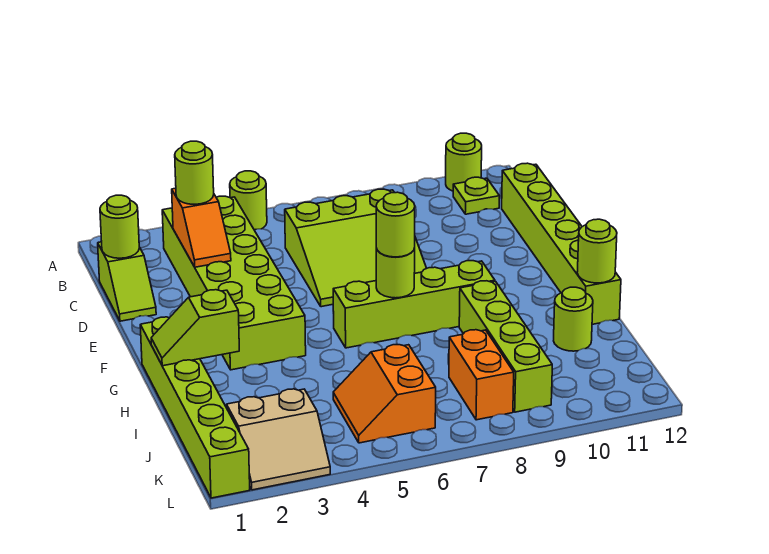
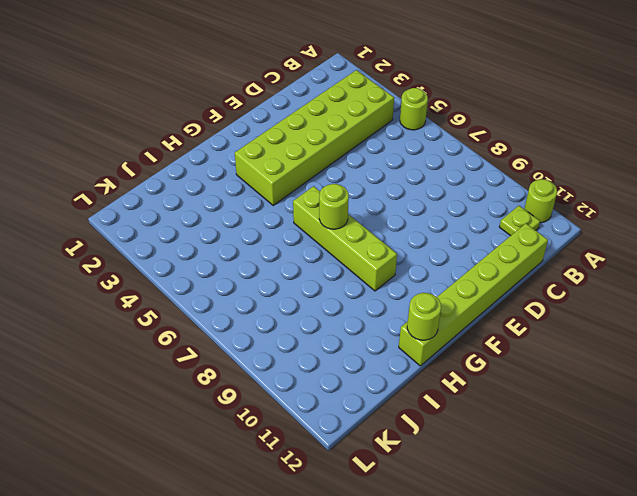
none -> lime 1x2 slope [98,242,156,321]
none -> lime 3x3 slope [285,189,427,307]
none -> lime 1x6 brick [140,317,250,498]

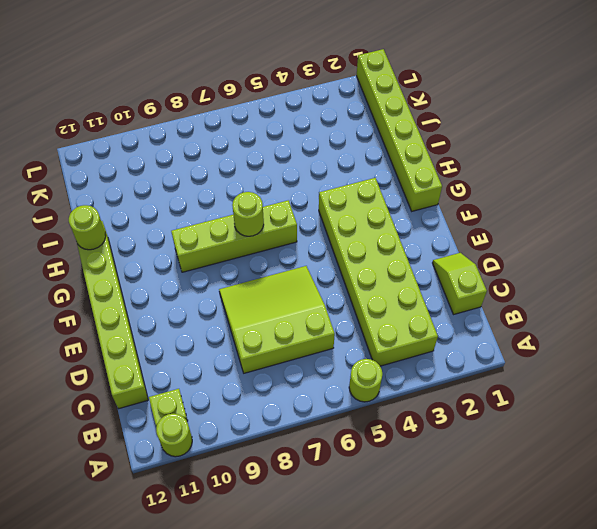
none -> lime 1x4 brick [459,281,552,412]
none -> lime 1x1 round brick [554,287,593,351]
none -> orange 2x2 slope [333,345,436,443]

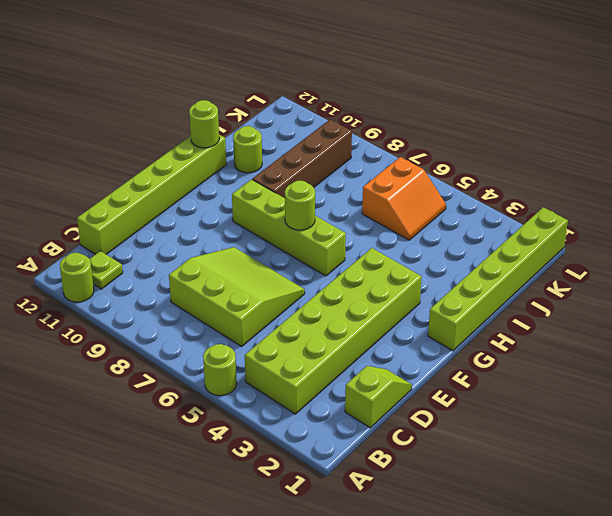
brown 1x4 brick [252,120,352,198] -> lime 1x4 brick [459,281,552,412]
none -> orange 1x2 brick [449,330,514,420]
none -> tan 2x2 slope [227,389,330,490]
none -> lime 1x1 round brick [100,195,139,258]

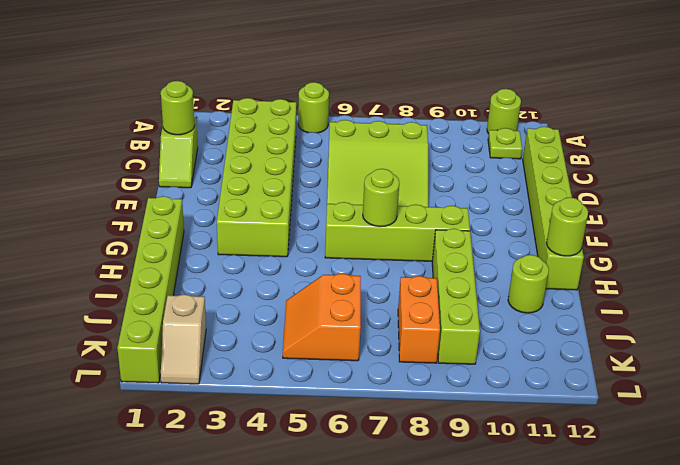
tan 1x2 slope [161,294,206,384] -> tan 2x2 slope [227,389,330,490]
none -> orange 1x2 slope [172,188,231,267]
none -> lime 1x2 slope [151,290,239,366]
none -> lime 1x1 round brick [175,141,214,204]

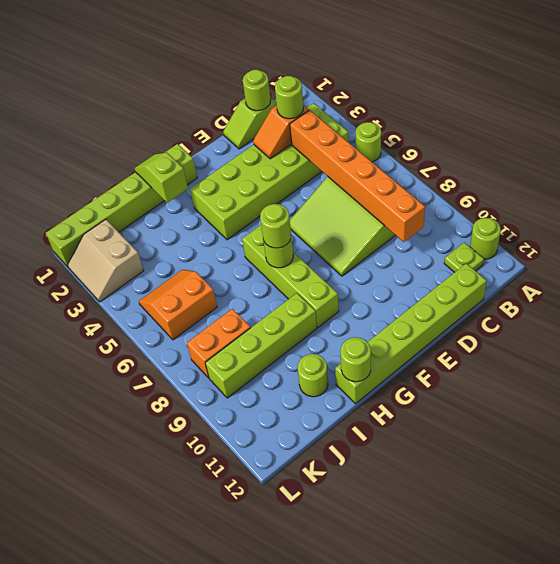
orange 1x6 brick [290,110,425,242] -> none

